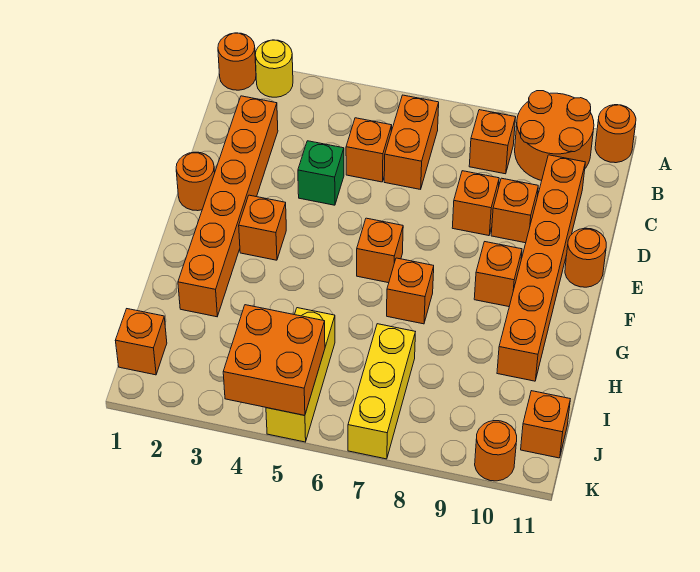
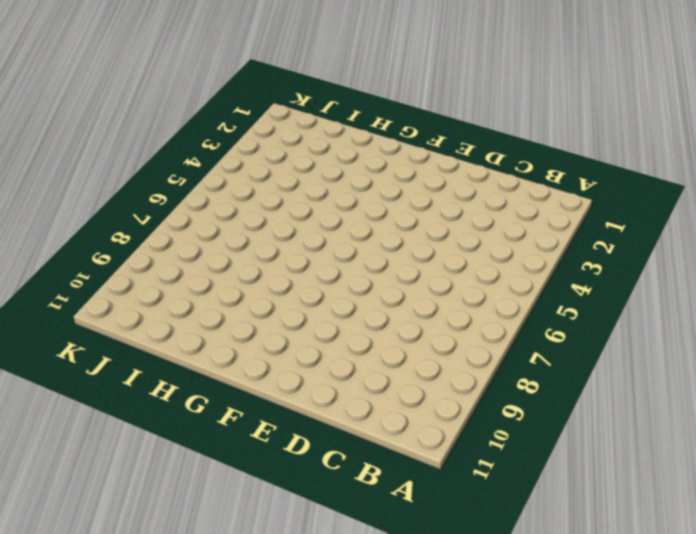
none -> orange 1x1 round brick [218,33,256,90]
none -> yellow 1x1 round brick [255,40,293,97]
none -> orange 2x2 round brick [515,91,594,181]

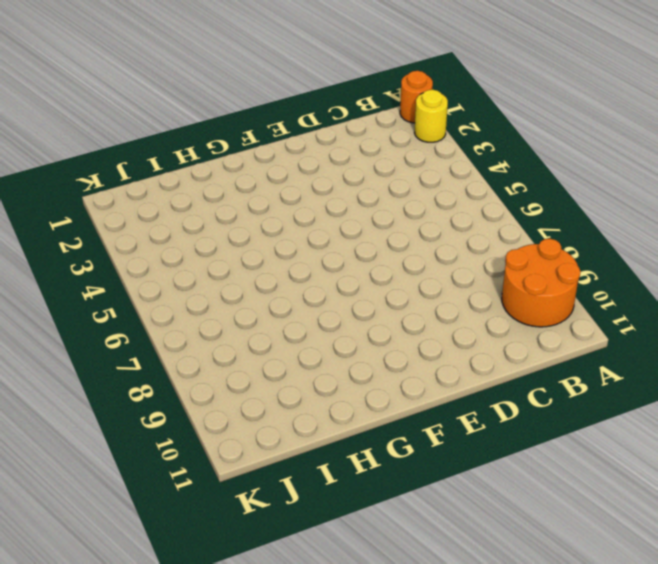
none -> orange 1x1 round brick [595,105,636,163]
none -> orange 1x2 brick [384,95,439,189]
none -> orange 1x1 brick [469,110,516,174]

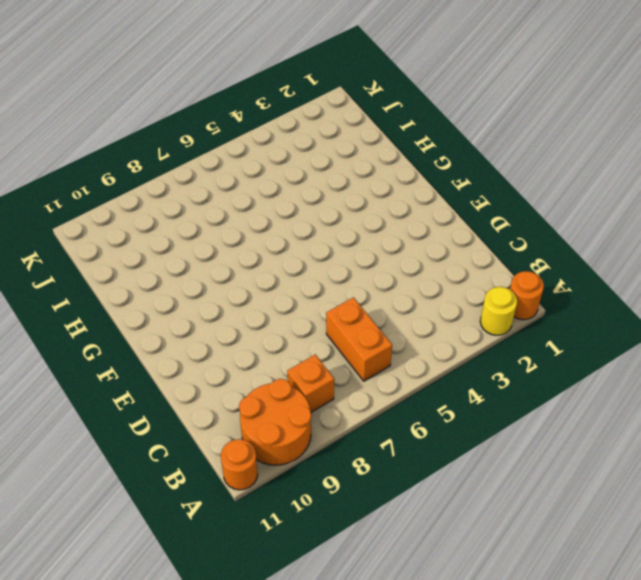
none -> orange 1x6 brick [178,96,278,317]
none -> orange 1x1 brick [346,118,392,182]
none -> orange 1x6 brick [497,155,585,381]

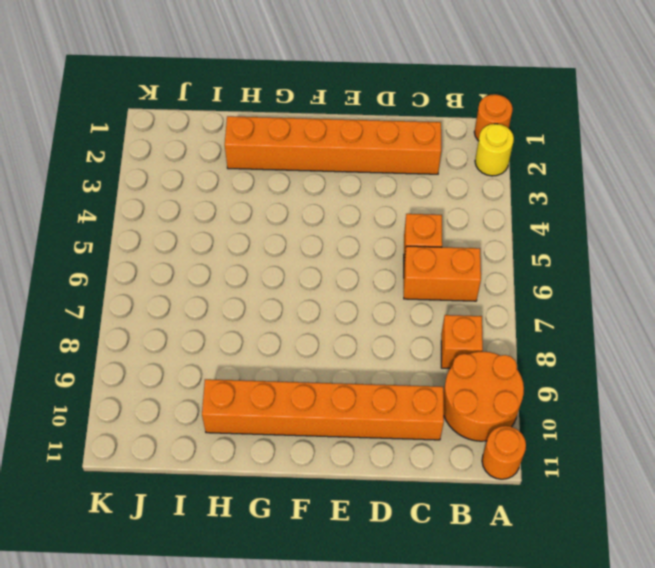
none -> green 1x1 brick [298,141,344,205]
none -> orange 1x1 brick [452,171,499,236]
none -> orange 1x1 brick [491,178,538,243]

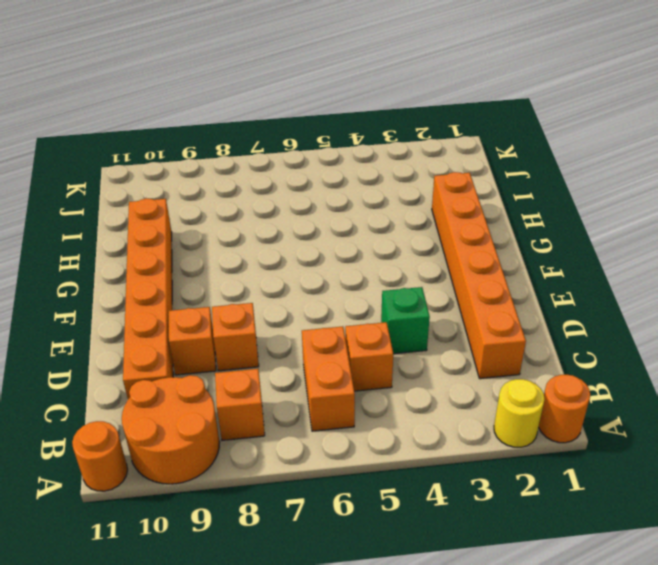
none -> orange 1x1 round brick [176,152,215,211]
none -> orange 1x1 round brick [565,228,606,287]
none -> orange 1x1 brick [239,195,286,260]

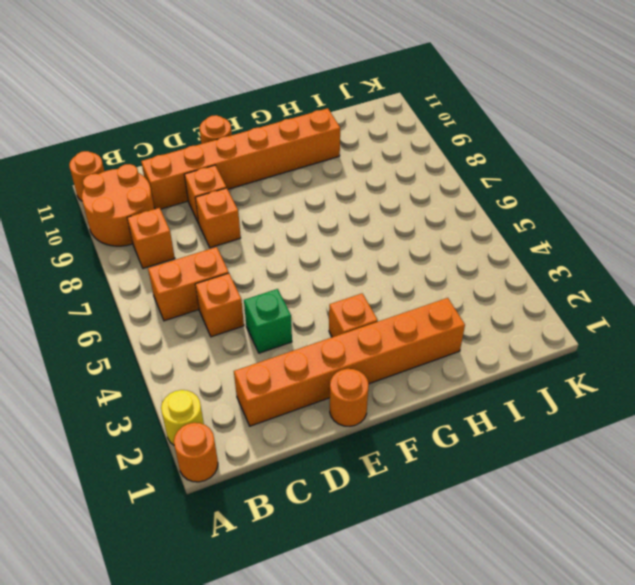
none -> orange 1x1 brick [357,218,403,283]
none -> orange 1x1 brick [474,242,522,307]
none -> orange 1x1 brick [387,258,434,324]

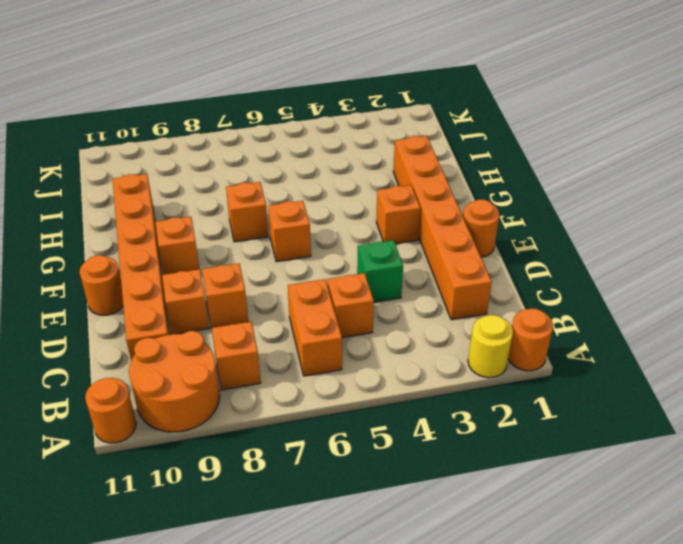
none -> yellow 1x3 brick [266,308,335,442]
none -> yellow 1x3 brick [348,324,415,459]
none -> orange 1x1 brick [115,309,167,375]

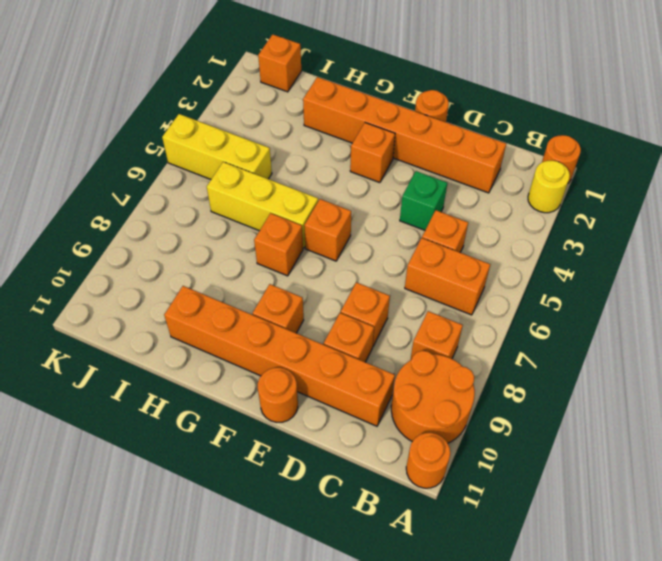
yellow 1x3 brick [207,162,318,248] -> yellow 1x3 brick moved to [348,324,415,459]
none -> orange 1x1 brick [521,391,570,458]
none -> orange 1x1 round brick [475,421,517,481]
none -> orange 2x2 brick [223,305,325,415]

